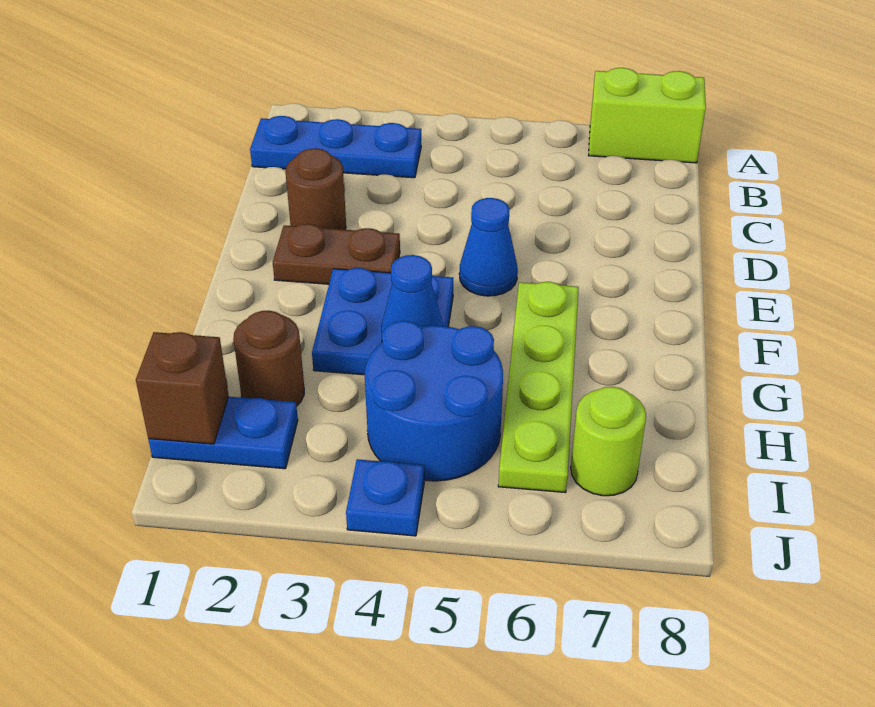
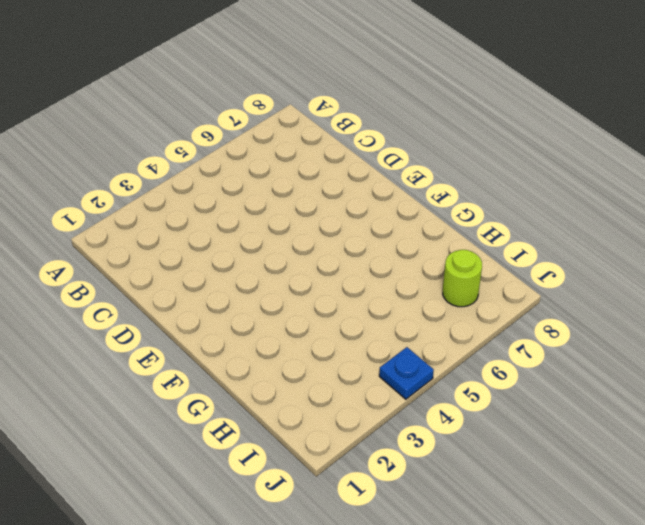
none -> lime 1x2 brick [589,68,706,163]
none -> blue 1x3 plate [250,116,421,178]
none -> brown 1x1 round brick [286,148,346,230]

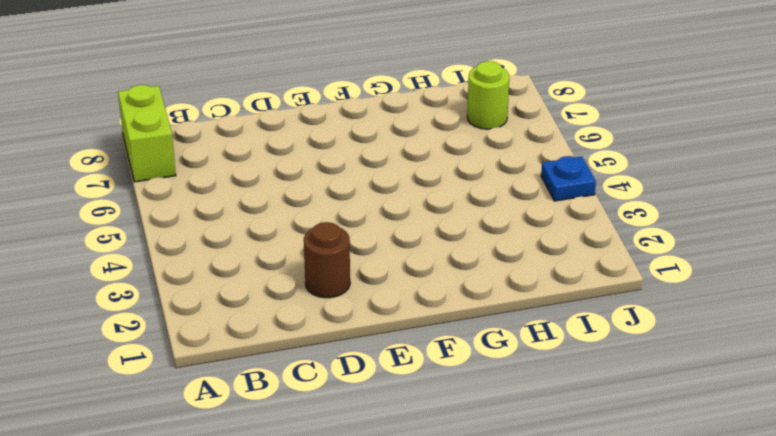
none -> blue 1x3 plate [250,116,421,178]
none -> brown 1x2 plate [273,224,400,284]
none -> blue 1x1 cone [459,198,518,296]

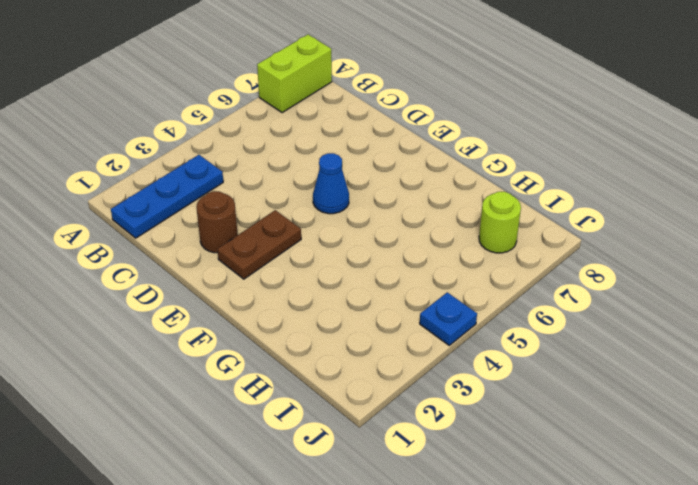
none -> blue 2x2 plate [312,268,453,375]
none -> lime 1x4 plate [498,282,579,493]
none -> brown 1x1 round brick [233,311,304,406]

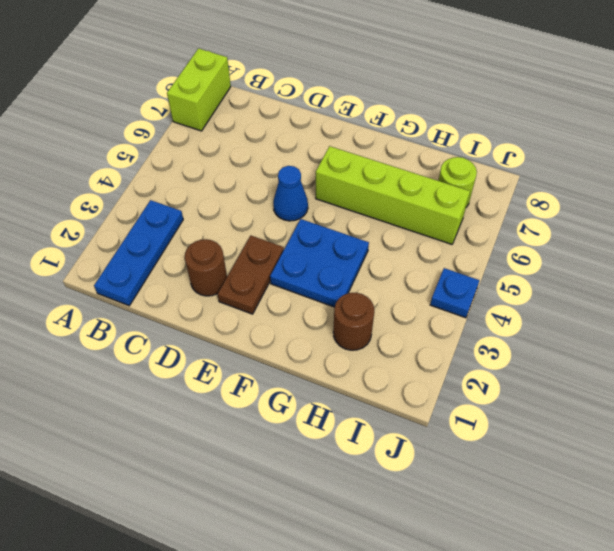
lime 1x4 brick [316,146,470,244] -> lime 1x4 plate [498,282,579,493]
none -> blue 2x2 round brick [365,321,503,481]
none -> blue 1x2 plate [148,397,298,469]
none -> blue 1x1 cone [381,255,443,334]

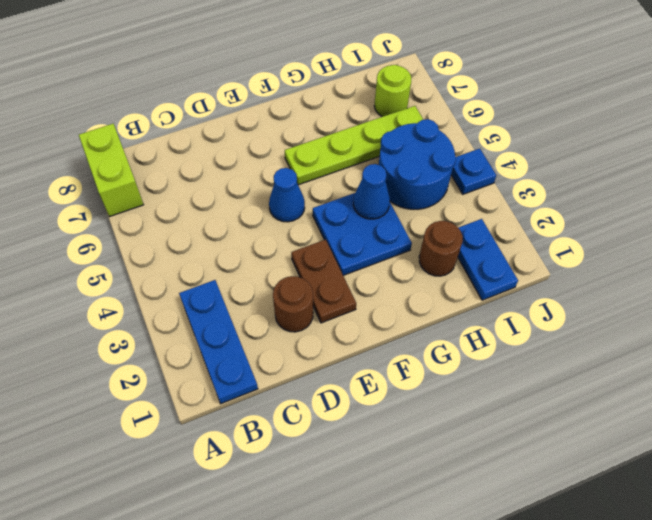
none -> brown 1x1 brick [136,332,229,444]

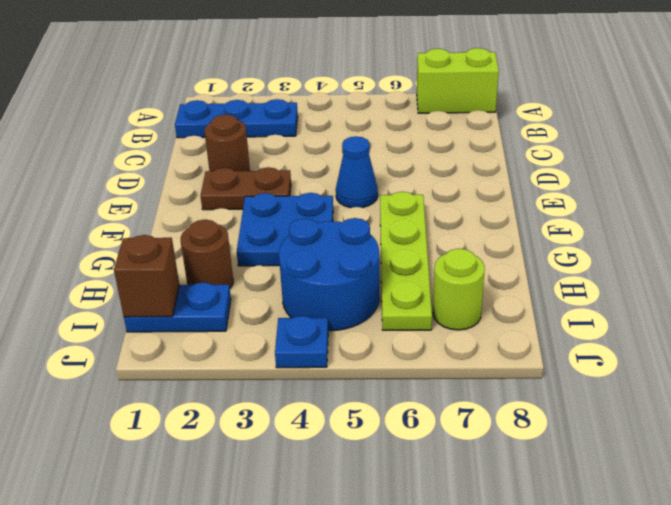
none -> blue 1x1 cone [381,255,443,334]

